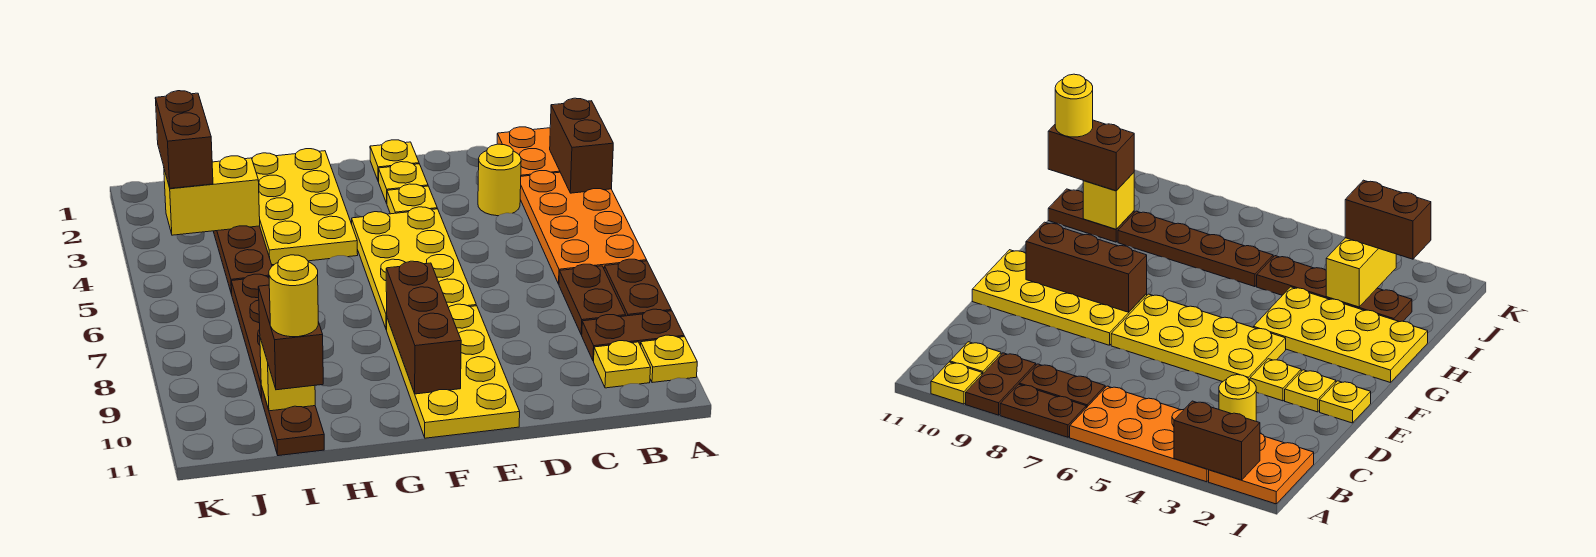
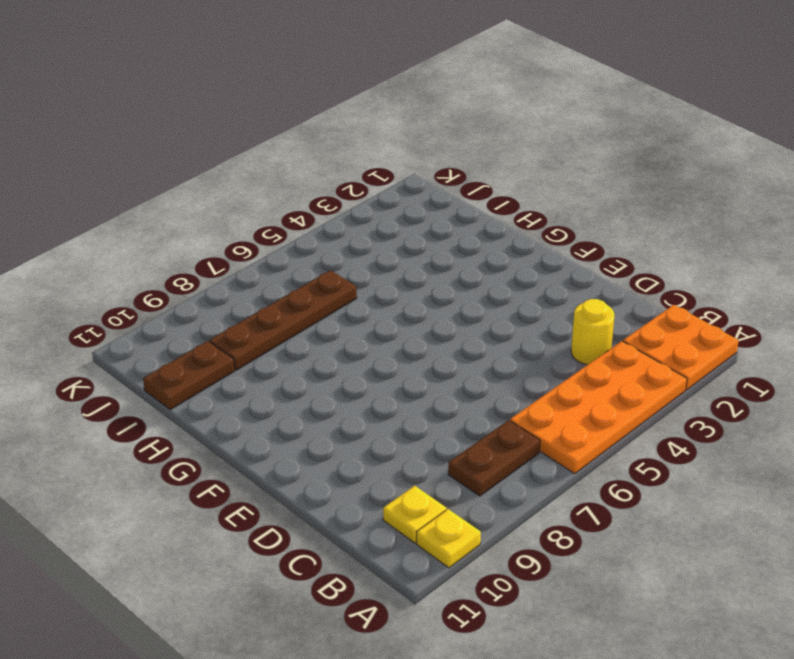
none -> brown 1x2 plate [604,259,671,316]
none -> brown 1x2 plate [582,309,684,361]
none -> yellow 1x1 plate [370,140,419,182]

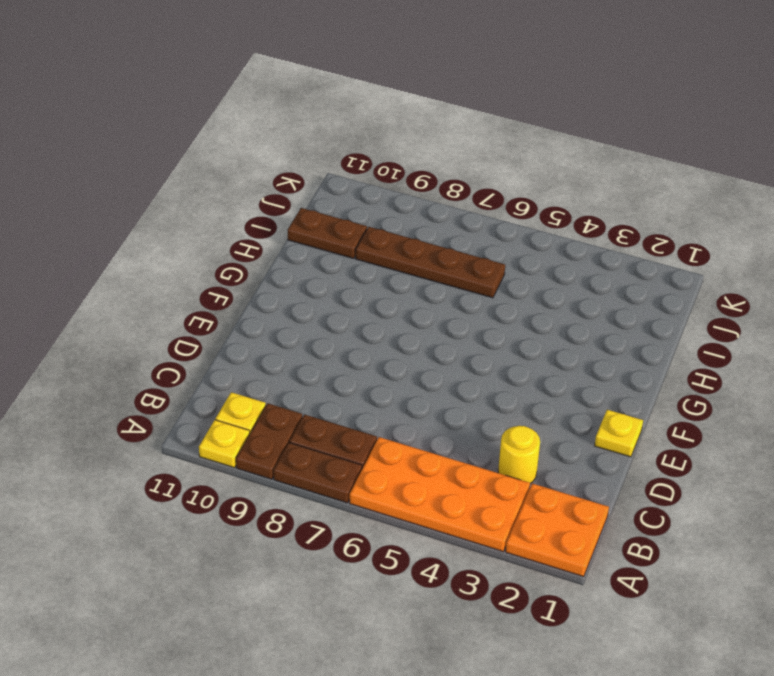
none -> yellow 1x1 plate [379,162,428,203]
none -> yellow 1x1 plate [387,184,437,214]
none -> yellow 2x4 plate [352,207,476,330]

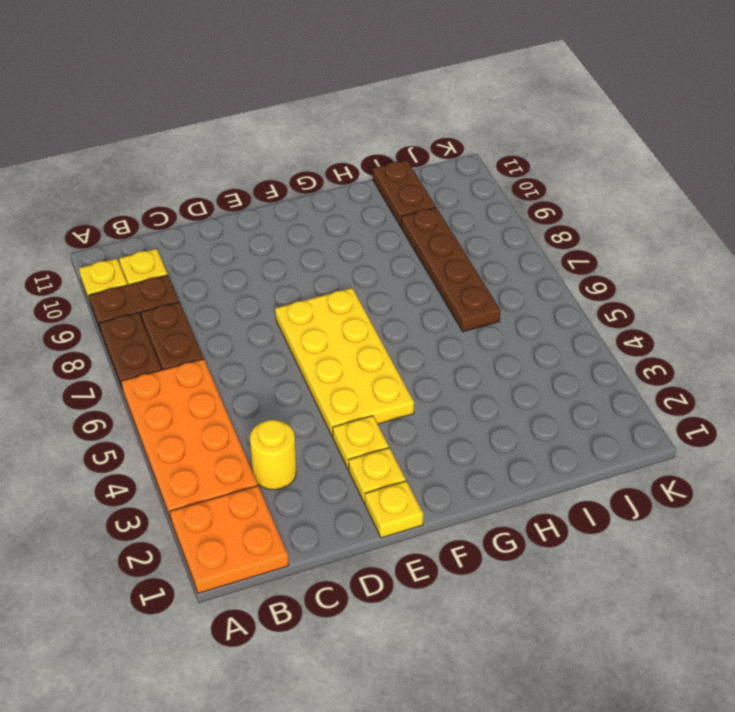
none -> yellow 2x4 plate [387,304,520,438]
none -> yellow 2x4 plate [252,149,358,265]
none -> brown 1x4 plate [213,226,272,294]

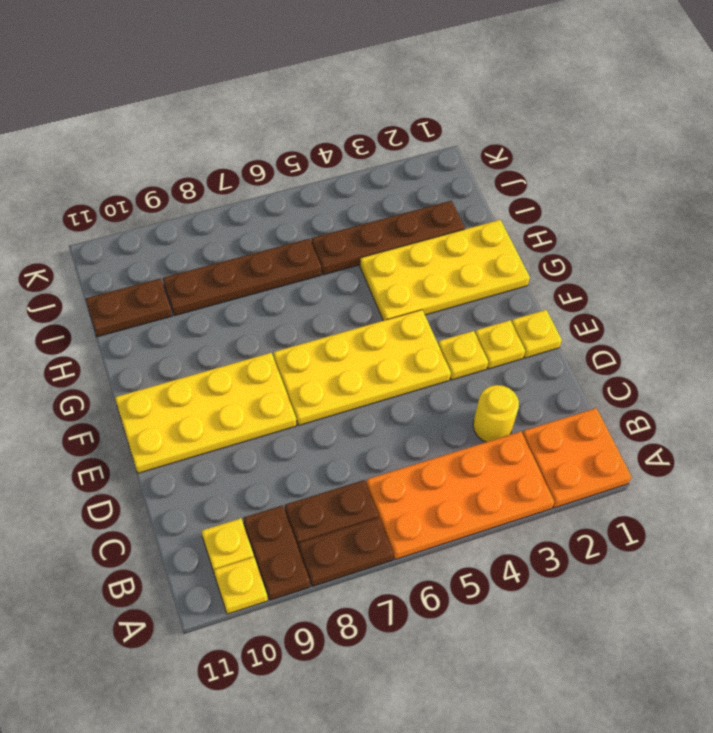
none -> brown 1x2 brick [550,98,613,193]
none -> brown 1x3 brick [386,261,461,394]
none -> yellow 1x2 brick [164,156,260,235]

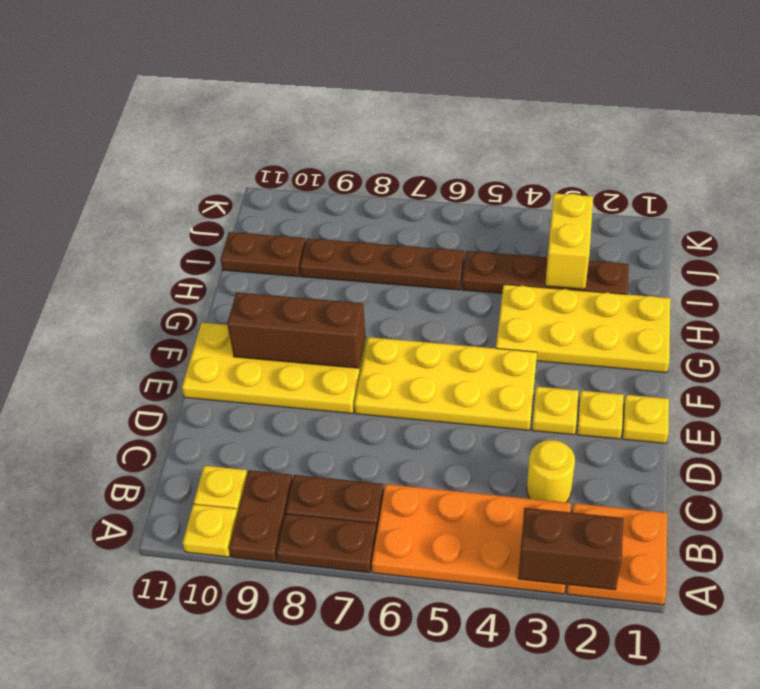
none -> yellow 1x1 brick [260,338,315,411]
none -> brown 1x2 brick [258,285,323,390]
none -> brown 1x2 brick [155,91,213,188]

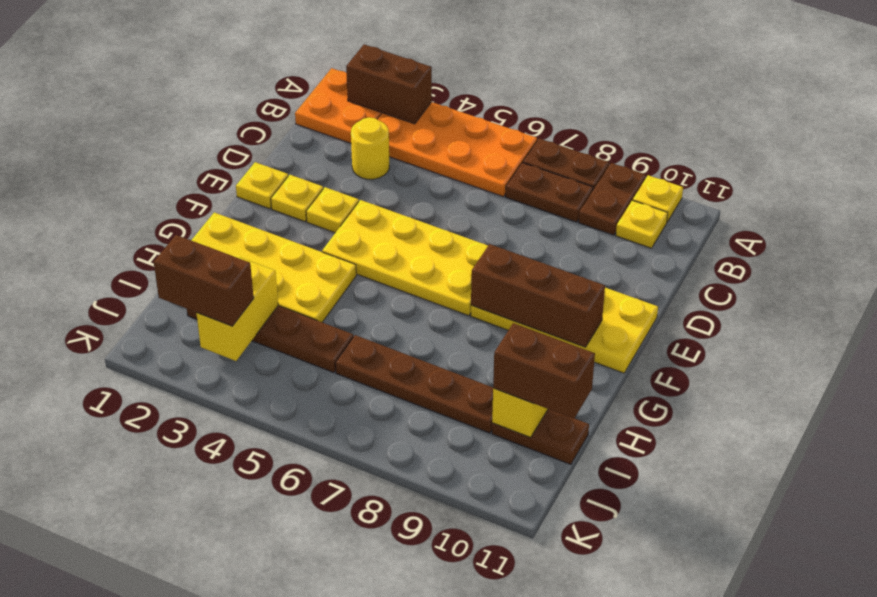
none -> yellow 1x1 round brick [269,255,318,337]

